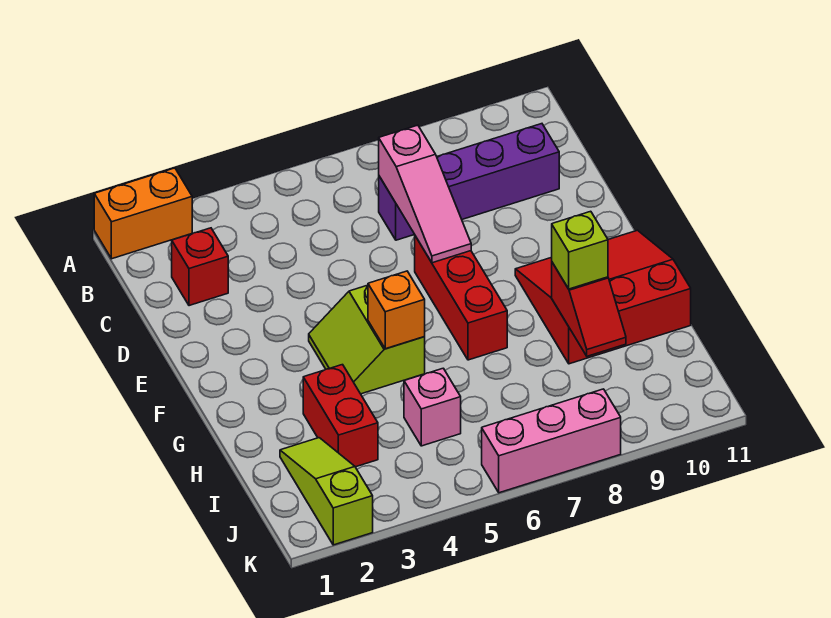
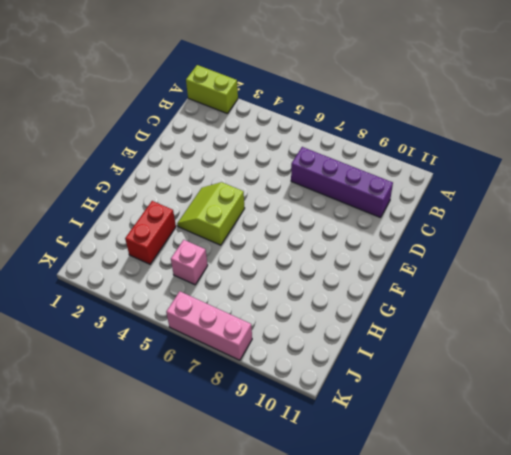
lime 1x2 brick [186,65,238,113] -> orange 1x2 brick [94,168,192,259]
none -> red 1x1 brick [172,228,228,306]
none -> red 1x3 brick [415,236,507,360]
none -> red 3x3 slope [515,230,691,364]

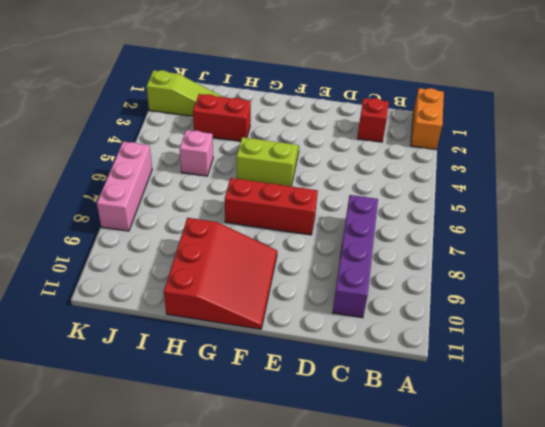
none -> pink 1x3 slope [379,125,471,263]
none -> orange 1x1 brick [368,271,425,349]
none -> red 1x2 slope [552,263,626,356]

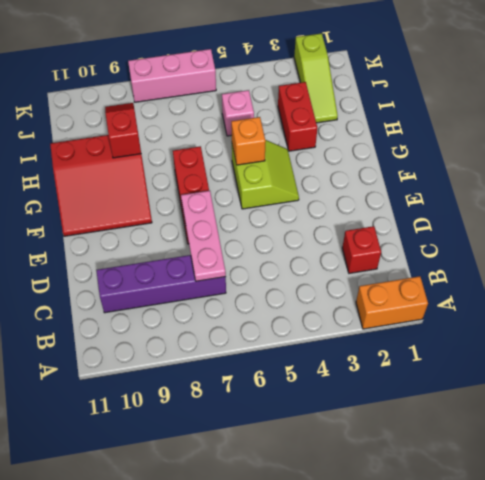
pink 1x3 plate [181,191,226,281] -> pink 1x3 slope [379,125,471,263]
none -> lime 1x1 brick [552,211,608,289]

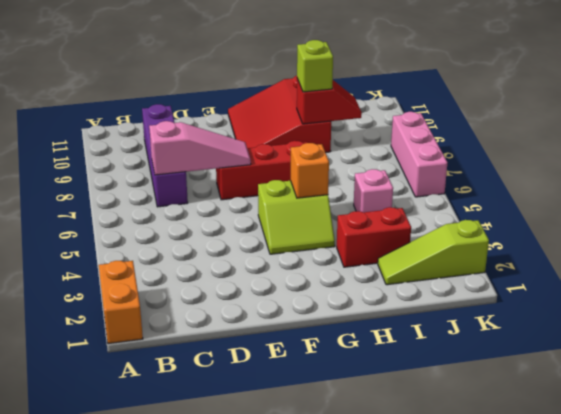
none -> red 1x1 brick [172,228,228,306]

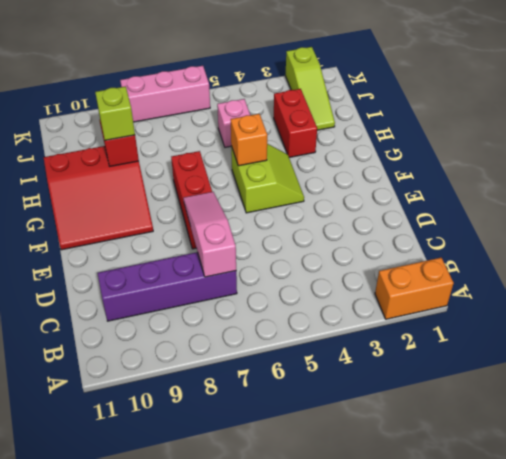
none -> red 1x1 brick [172,228,228,306]

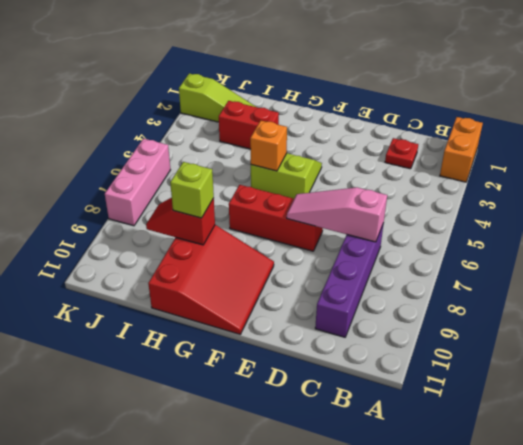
red 1x1 plate [385,138,418,169] -> red 1x1 brick [172,228,228,306]
none -> pink 1x1 brick [404,368,461,446]

